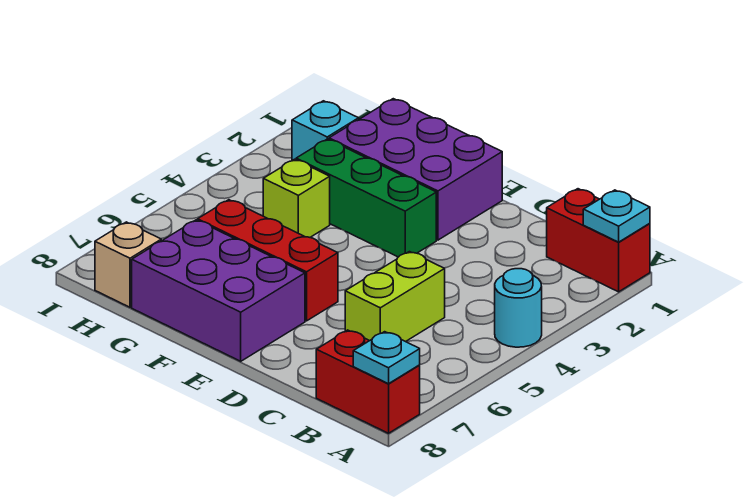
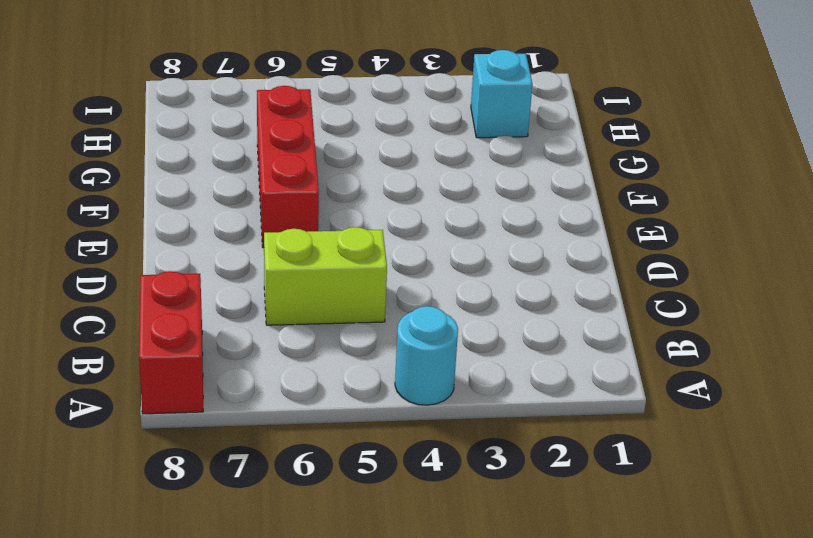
none -> red 1x2 brick [546,189,650,292]
none -> purple 2x3 brick [329,99,502,240]
none -> green 1x3 brick [296,139,436,257]

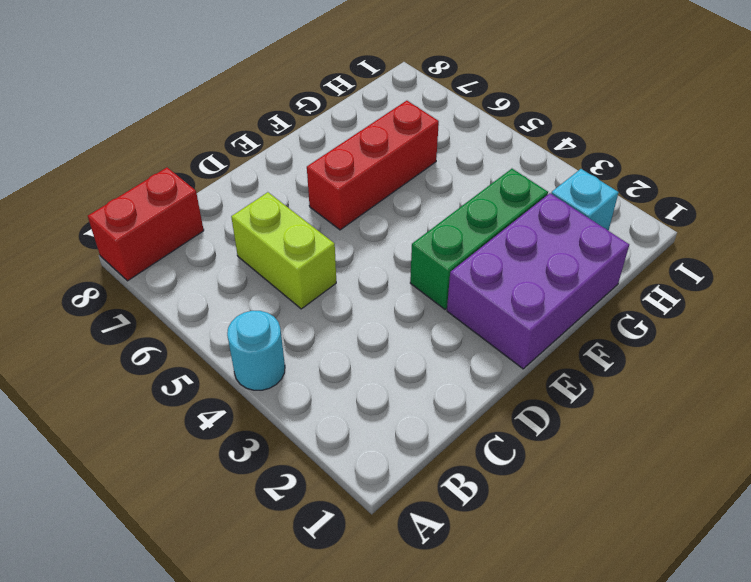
none -> red 1x2 brick [546,189,650,292]
none -> purple 2x3 brick [132,220,305,361]
none -> lime 1x1 brick [263,159,330,237]

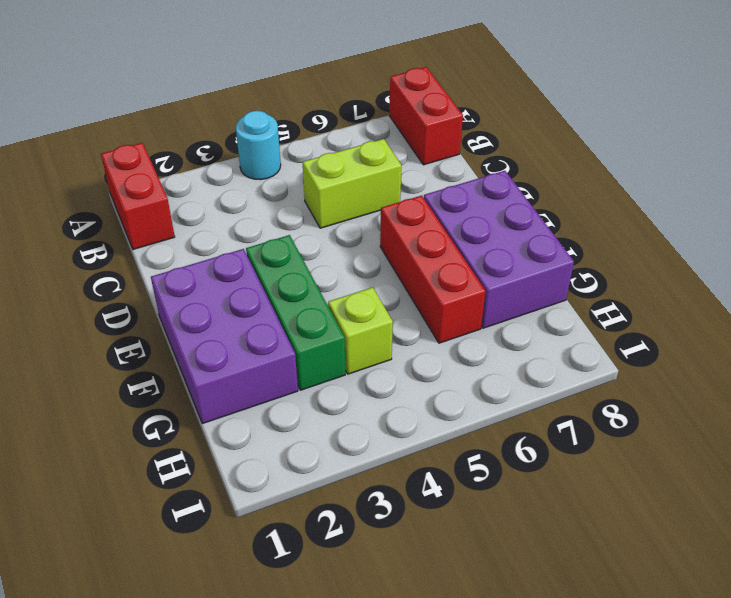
none -> cyan 1x1 brick [292,101,359,160]
none -> tan 1x1 brick [95,222,161,307]
none -> cyan 1x1 plate [583,190,650,242]

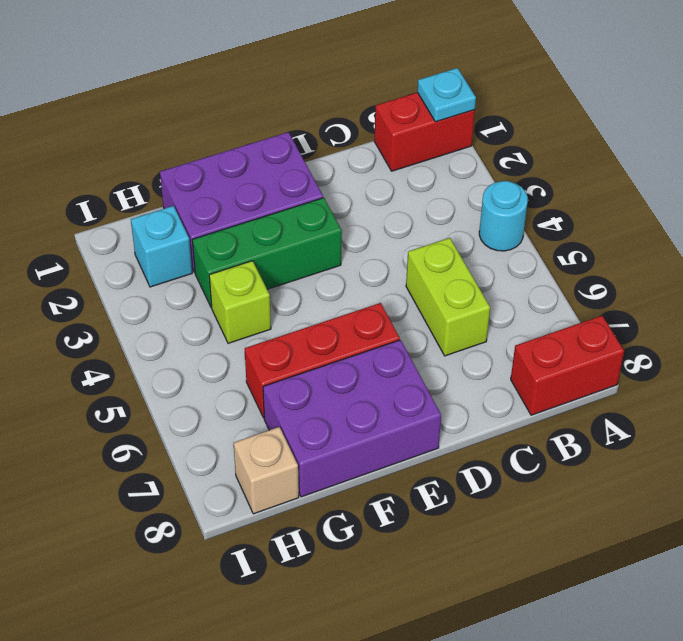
none -> cyan 1x1 plate [353,332,420,384]

